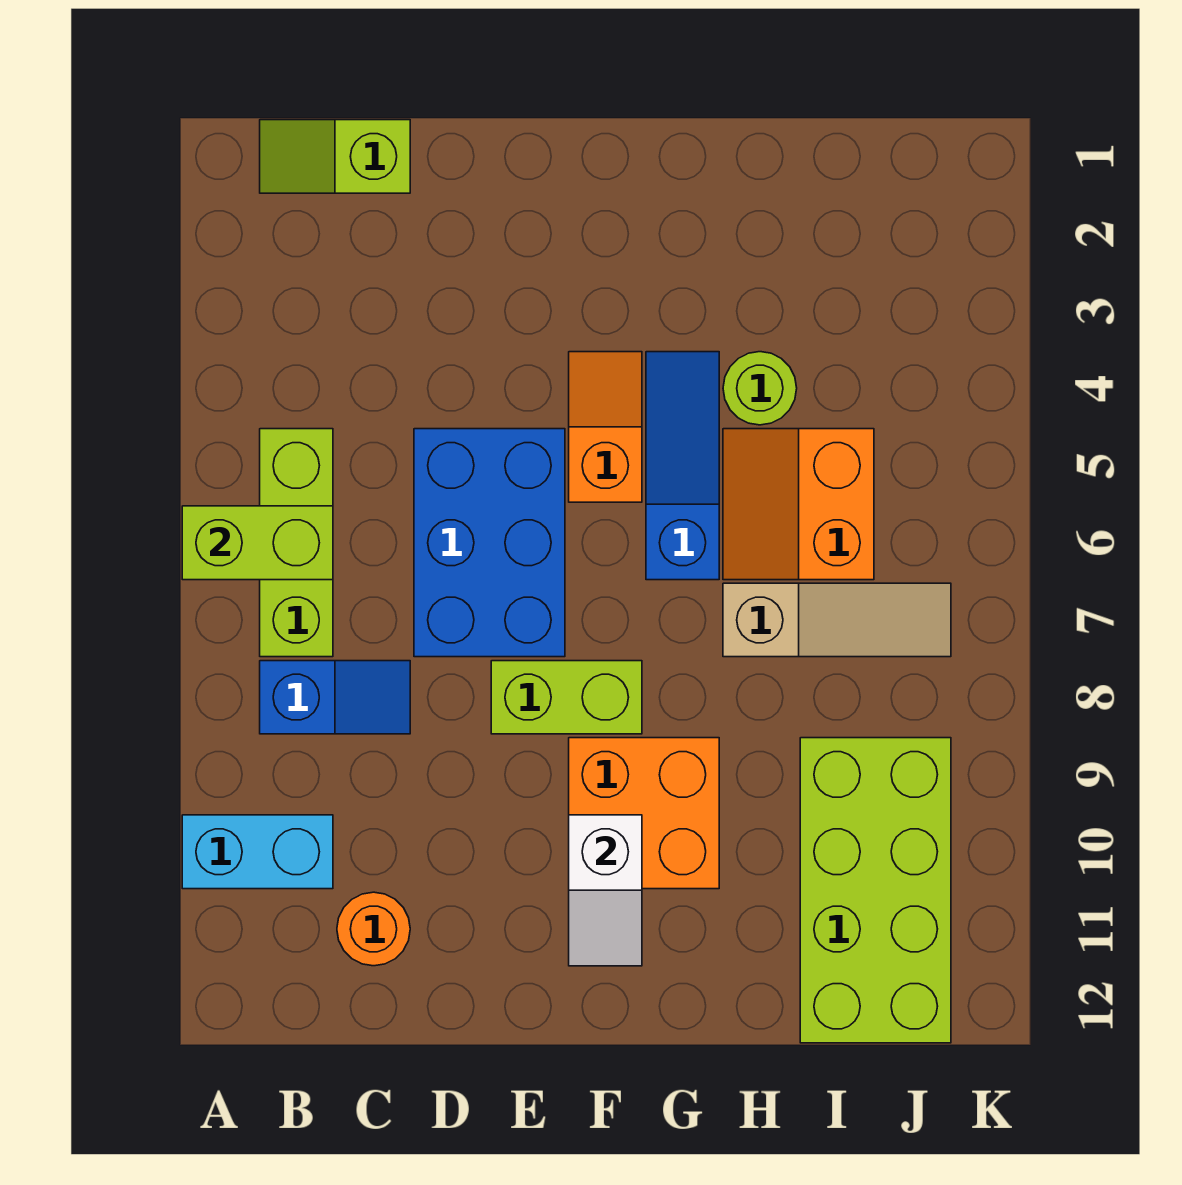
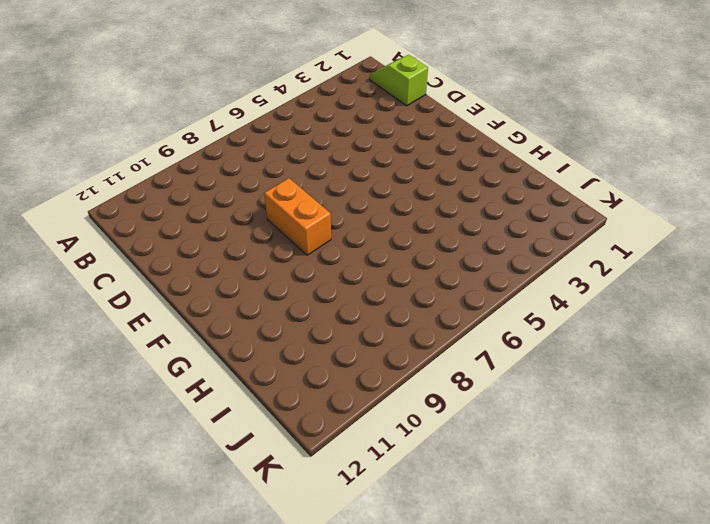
orange 1x2 brick [264,178,331,255] -> lime 1x2 brick [491,661,642,734]
none -> cyan 1x2 brick [182,815,333,889]
none -> lime 1x3 brick [260,429,333,657]
none -> blue 1x2 slope [260,661,410,734]

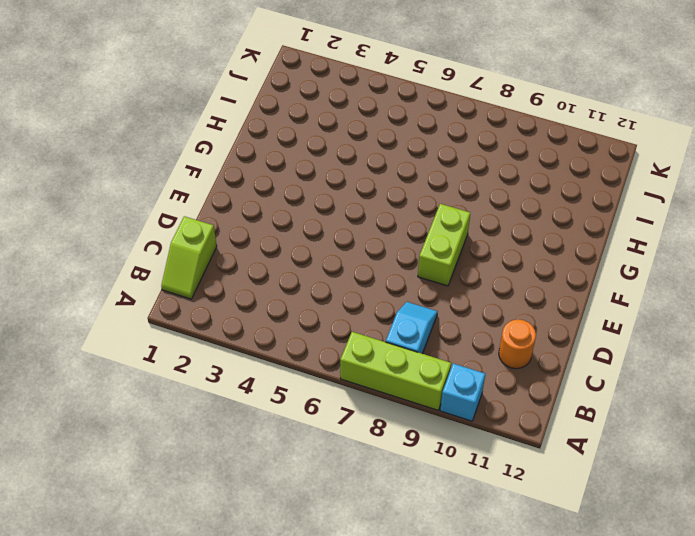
lime 1x3 brick [340,332,451,410] -> lime 1x3 brick moved to [260,429,333,657]
cyan 1x1 brick [440,363,485,421] -> cyan 1x2 brick [182,815,333,889]
cyan 1x2 slope [386,302,438,354] -> blue 1x2 slope [260,661,410,734]
none -> blue 2x3 brick [414,429,565,657]
none -> orange 1x2 slope [569,352,642,502]
none -> orange 2x2 brick [569,738,719,889]

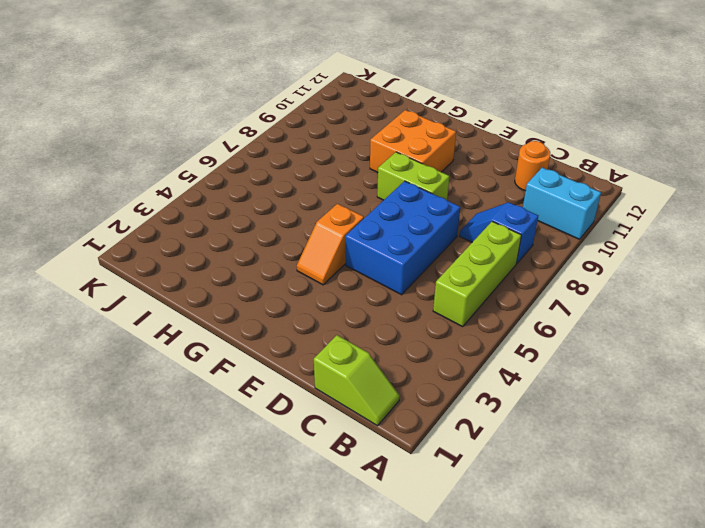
none -> blue 1x3 slope [646,352,719,580]
none -> lime 1x1 round brick [723,352,797,425]
none -> orange 2x2 slope [723,429,874,580]

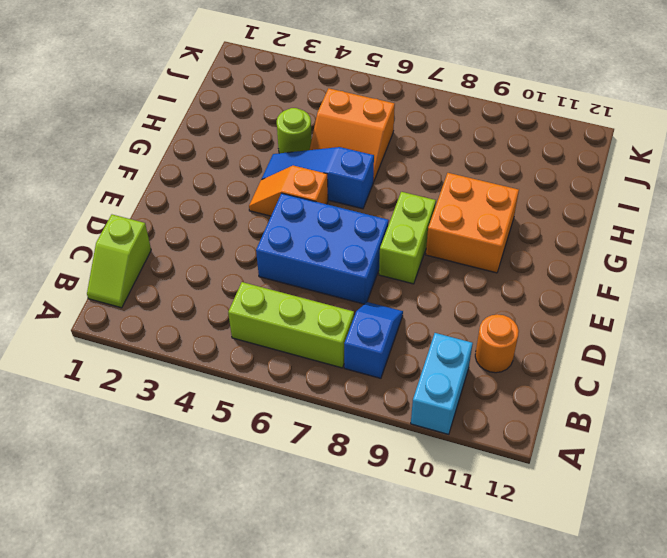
none -> tan 1x3 slope [723,583,951,657]
none -> lime 2x4 brick [800,738,951,1043]
none -> lime 1x2 brick [182,506,333,580]

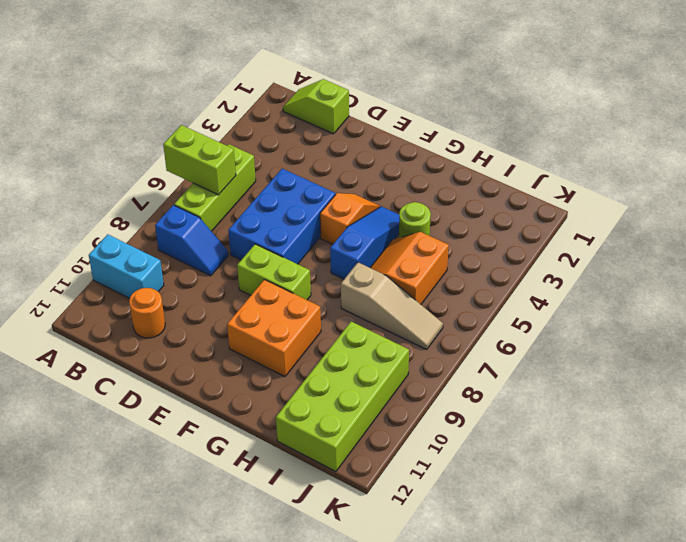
none -> white 1x2 slope [569,815,642,966]

